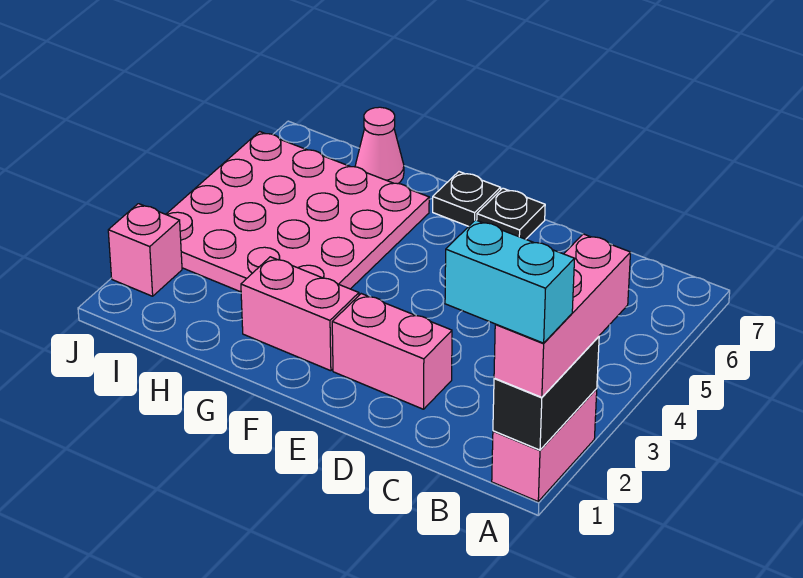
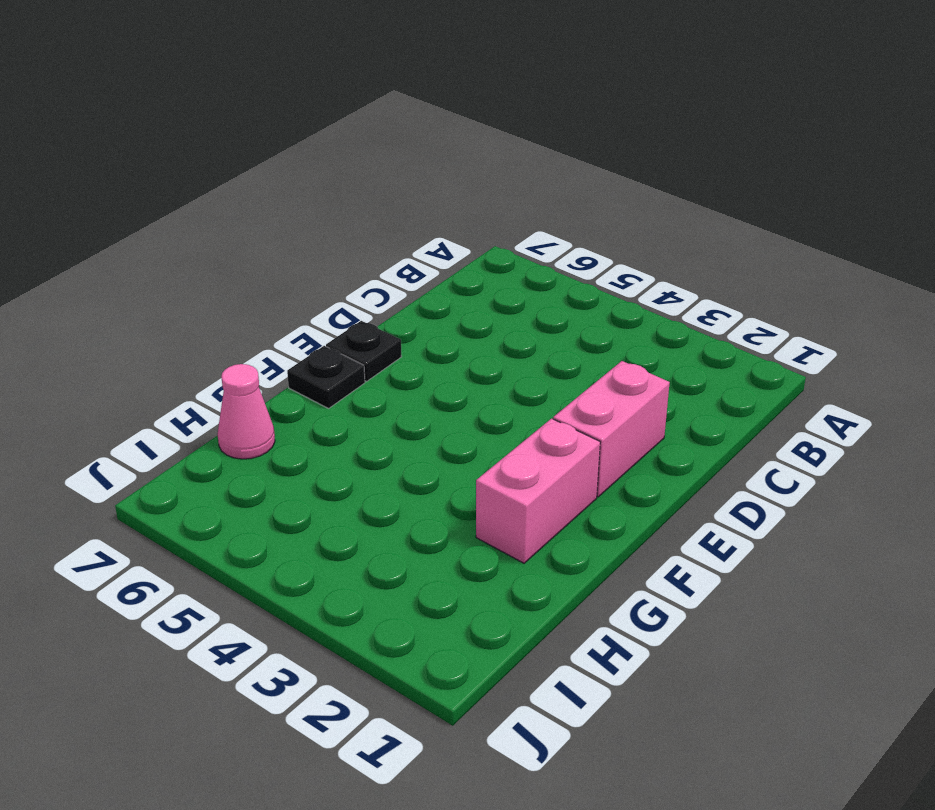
none -> pink 1x2 brick [492,389,597,501]
none -> pink 4x4 plate [166,132,429,292]

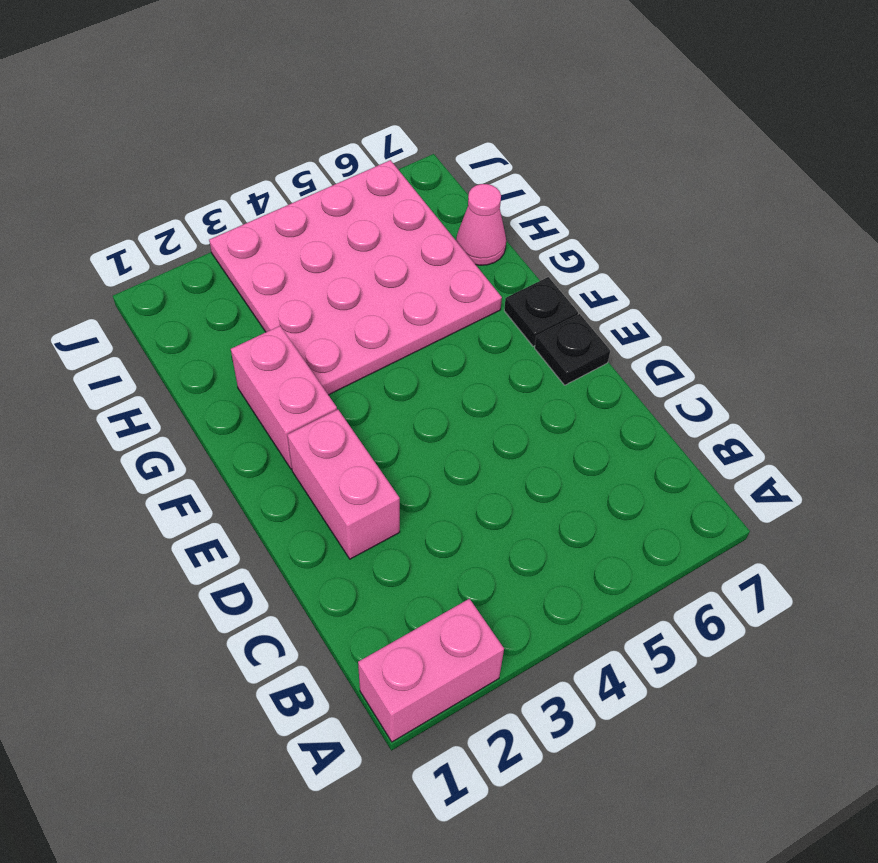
none -> pink 1x1 brick [108,204,182,296]
none -> black 1x2 brick [493,337,599,450]

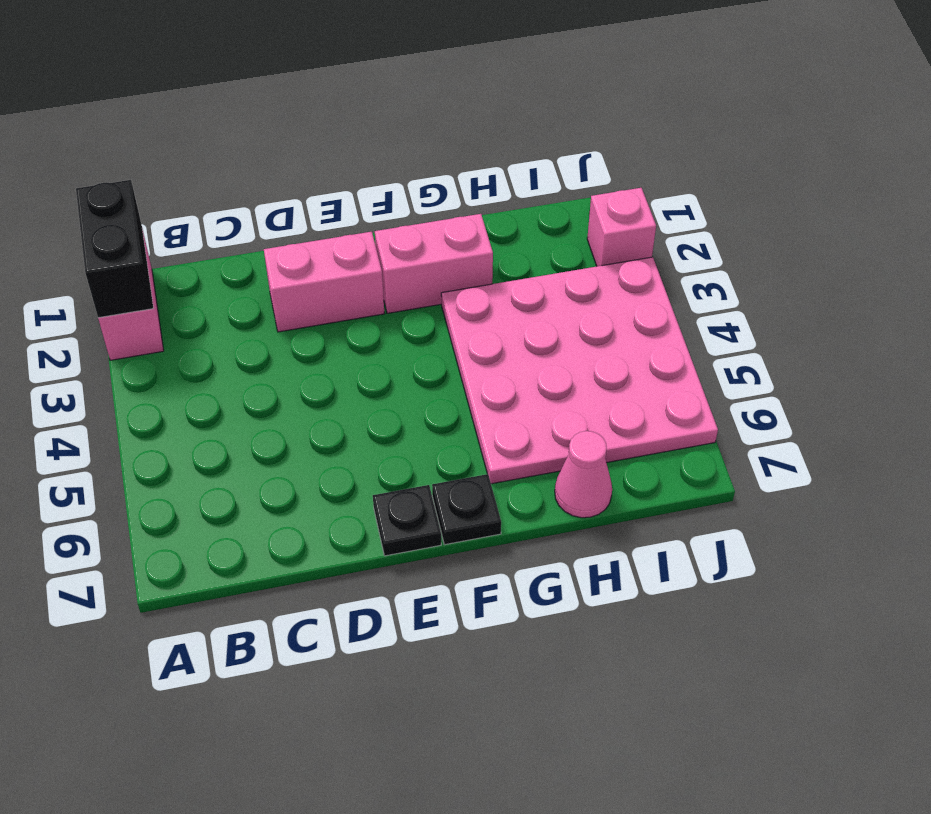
none -> pink 1x3 brick [494,234,631,397]
none -> cyan 1x2 brick [445,220,574,343]

